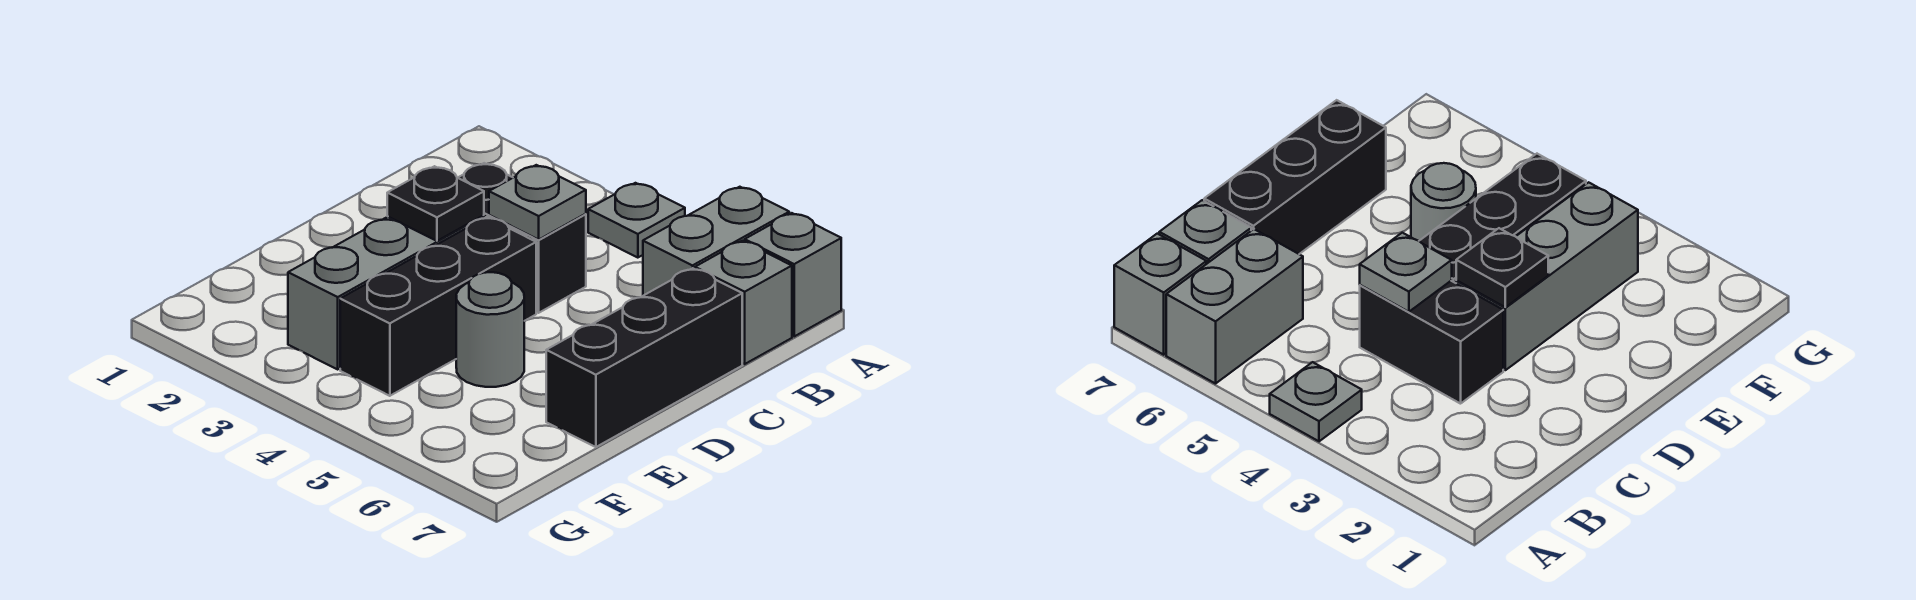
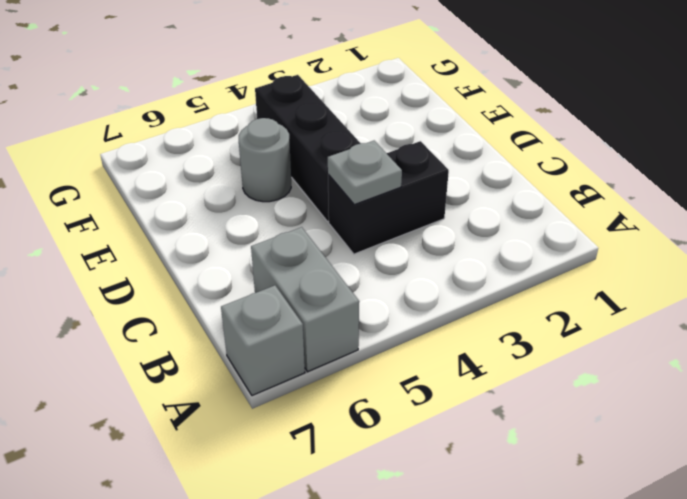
none -> grey 1x1 plate [588,183,685,258]
none -> grey 1x1 brick [695,241,792,364]

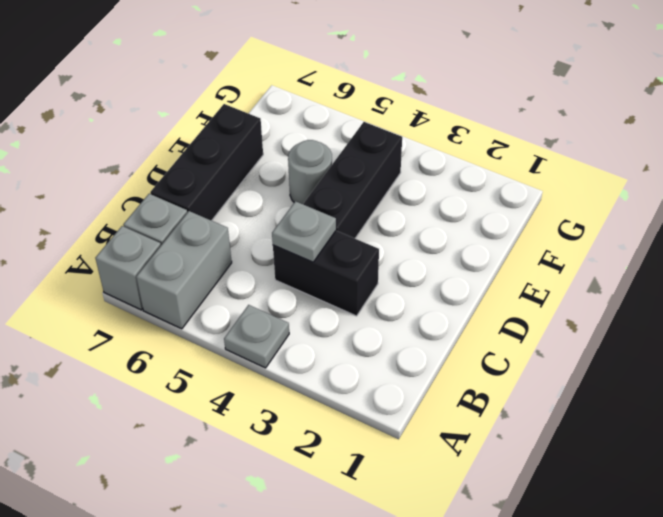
none -> grey 1x3 brick [288,215,484,369]
none -> black 1x1 plate [387,166,484,241]

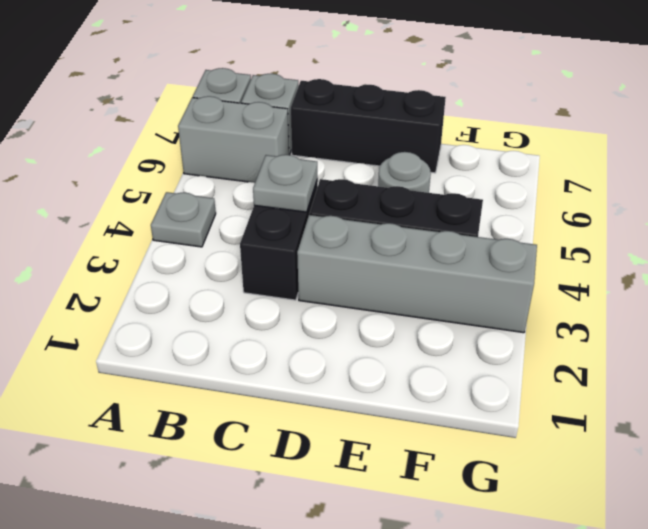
grey 1x4 brick [297,215,537,333] -> grey 1x3 brick [288,215,484,369]
none -> black 1x1 plate [387,166,484,241]

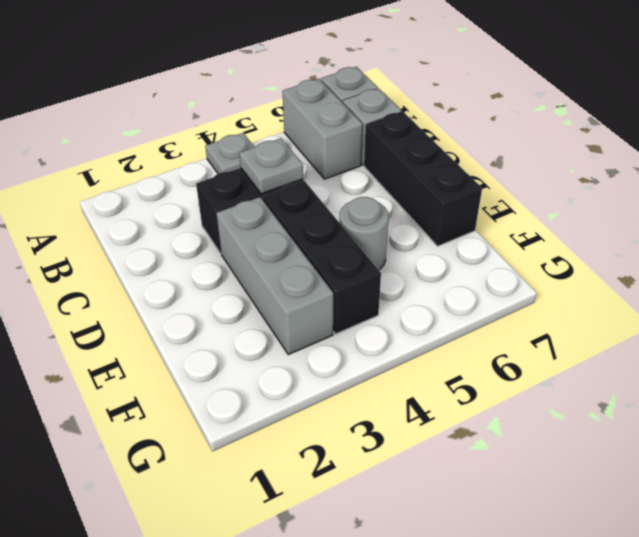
none -> black 1x1 plate [387,166,484,241]

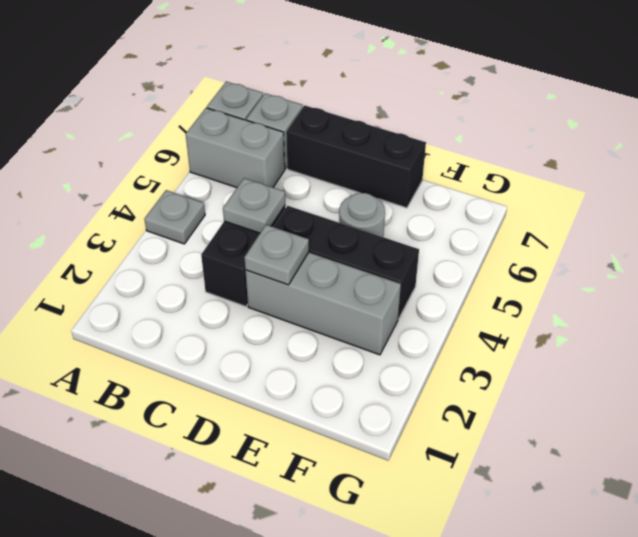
grey 1x1 plate [245,225,309,285] -> black 1x1 plate [387,166,484,241]

